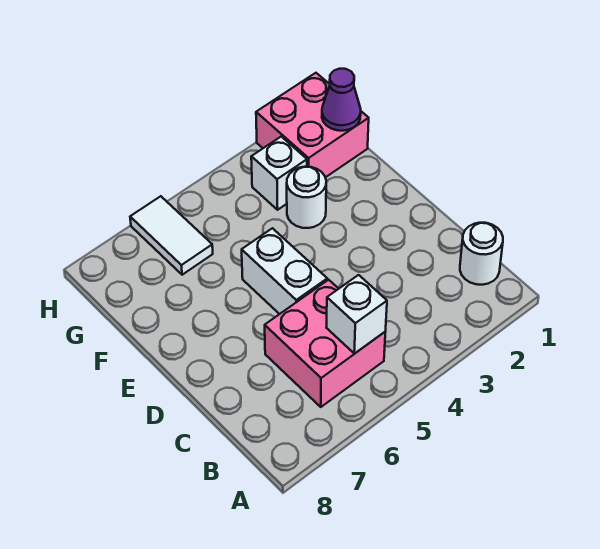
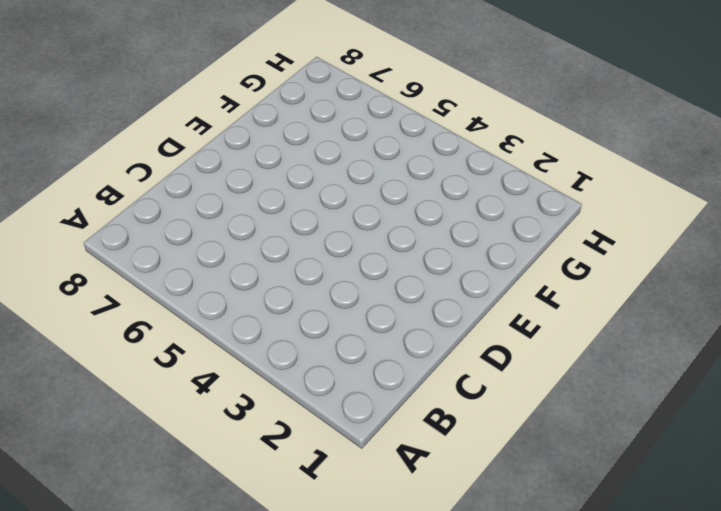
none -> white 1x1 round brick [460,223,503,285]
none -> pink 2x2 brick [265,280,385,407]

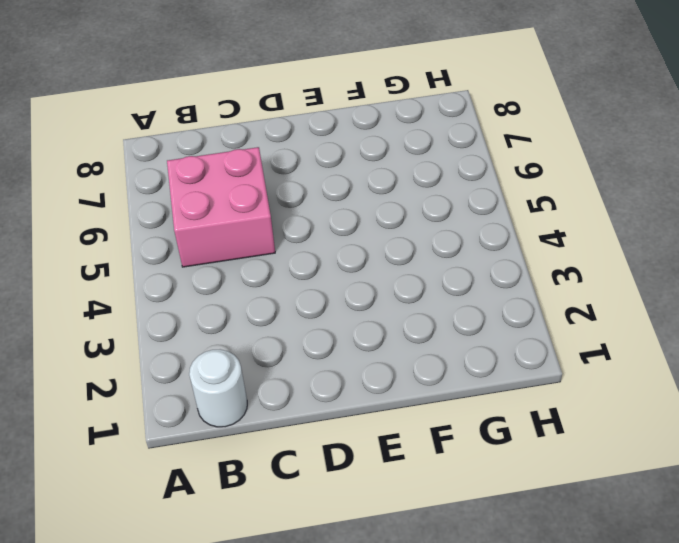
none -> white 1x2 brick [242,228,327,314]
none -> white 1x1 round brick [287,167,326,228]

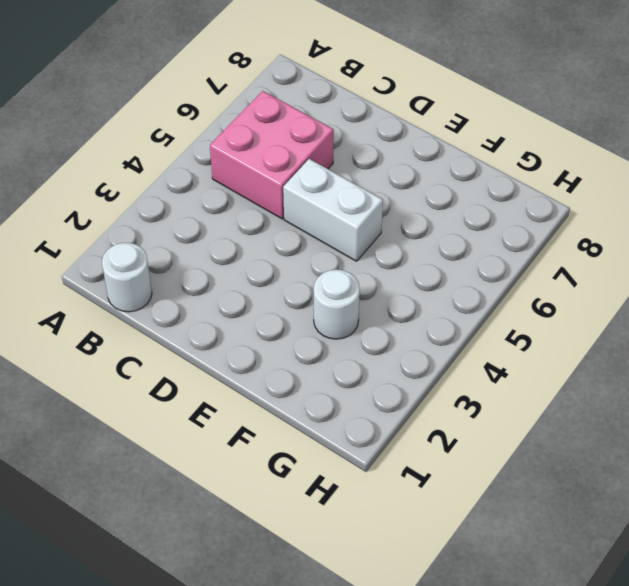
none -> pink 2x2 brick [256,73,369,177]
none -> white 1x1 brick [251,137,307,210]

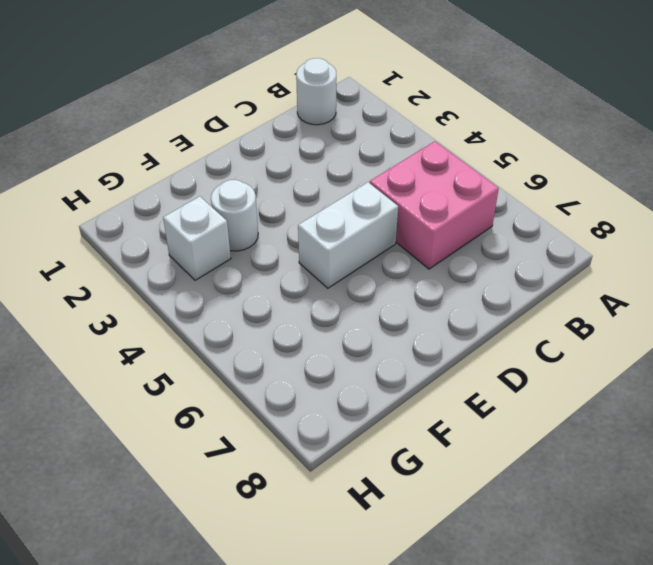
none -> pink 2x2 brick [256,73,369,177]
none -> white 1x2 tile [130,196,213,275]

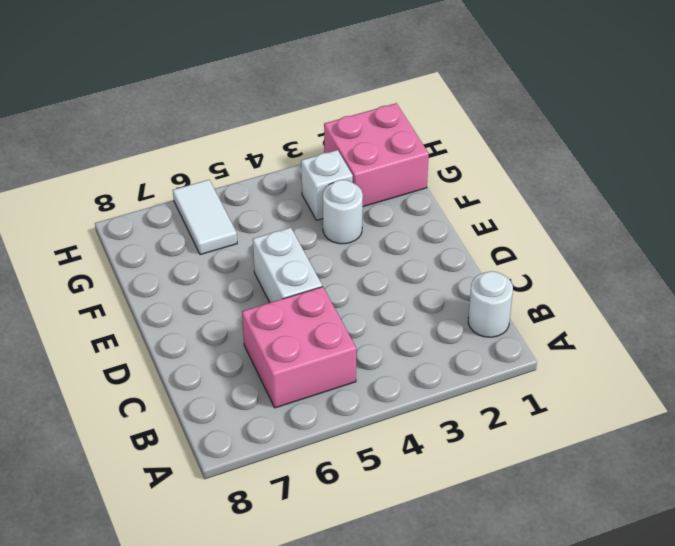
none -> white 1x1 brick [326,275,387,354]
none -> purple 1x1 cone [322,69,361,131]

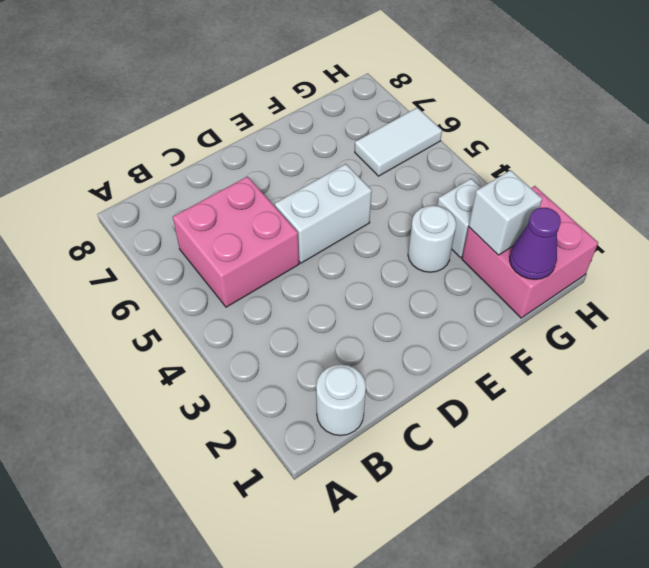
white 1x1 brick [469,170,542,255] -> white 1x1 brick moved to [326,275,387,354]

